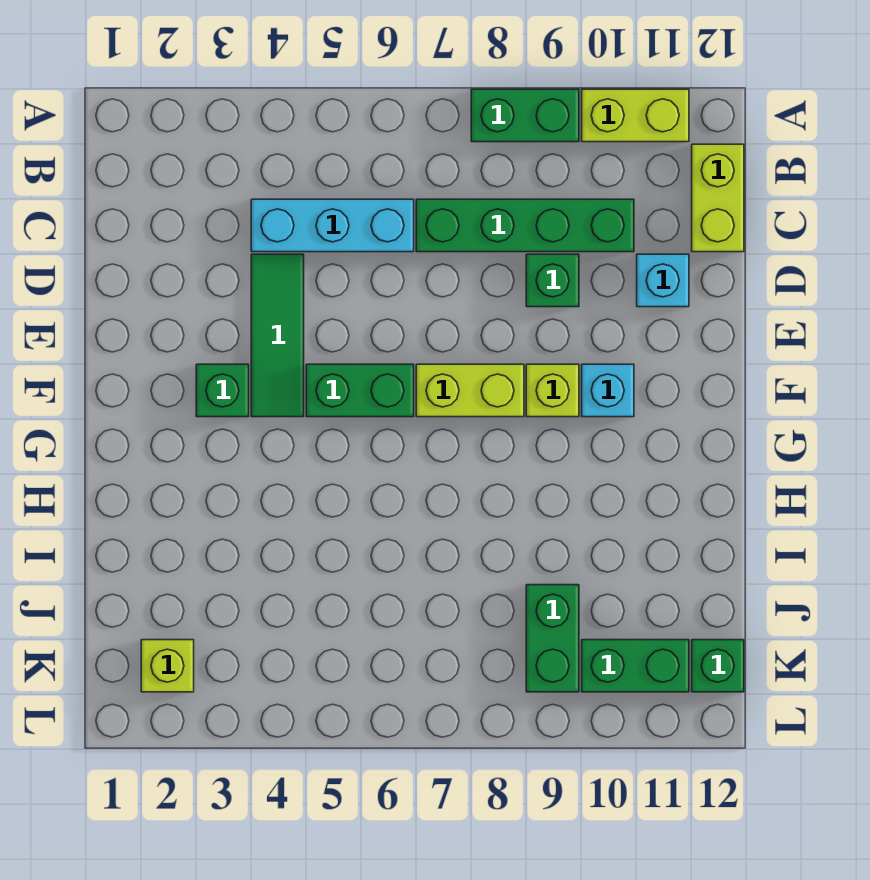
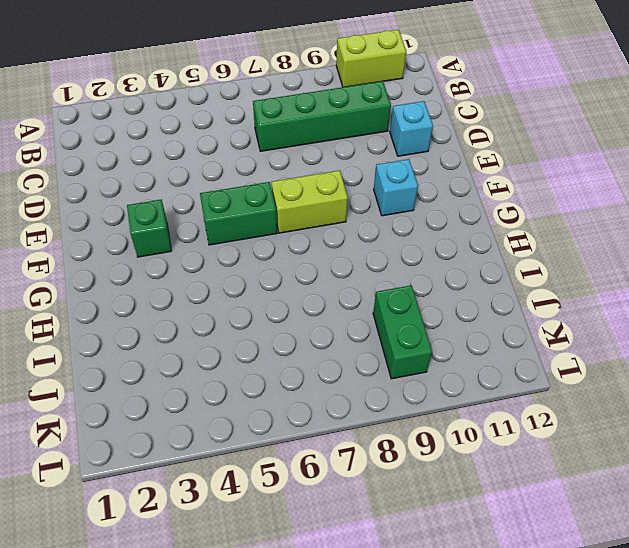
none -> green 1x2 brick [471,89,579,142]
none -> lime 1x2 brick [692,144,744,252]
none -> cyan 1x3 brick [251,199,414,252]

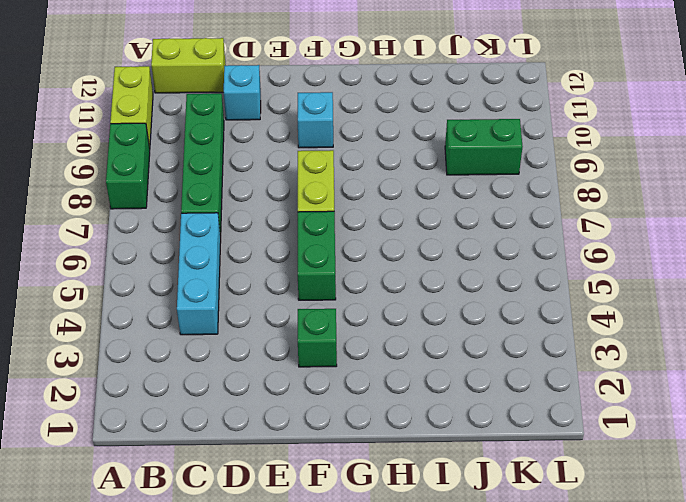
none -> green 1x3 tile [251,254,304,417]
none -> green 1x1 brick [526,254,579,307]
none -> lime 1x1 brick [526,364,579,417]

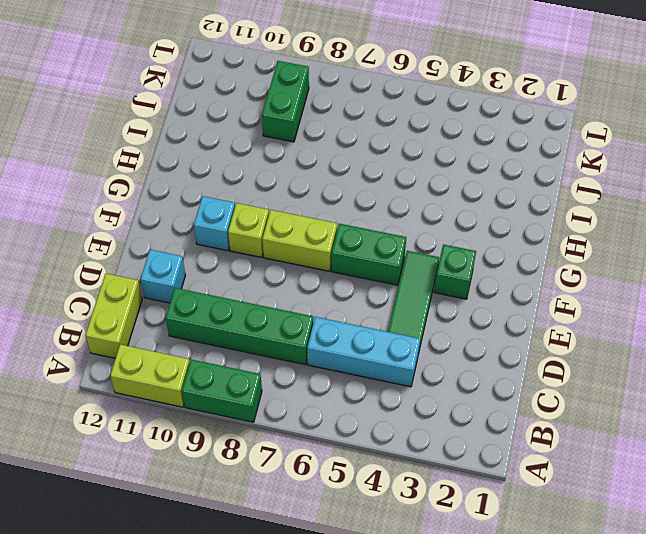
none -> green 1x1 brick [526,254,579,307]
none -> lime 1x1 brick [141,640,194,692]
none -> green 1x2 brick [582,640,689,692]

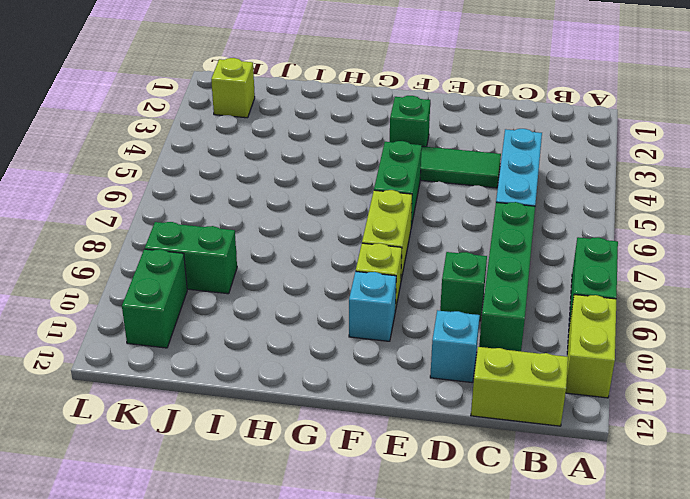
none -> green 1x1 brick [692,640,744,692]

